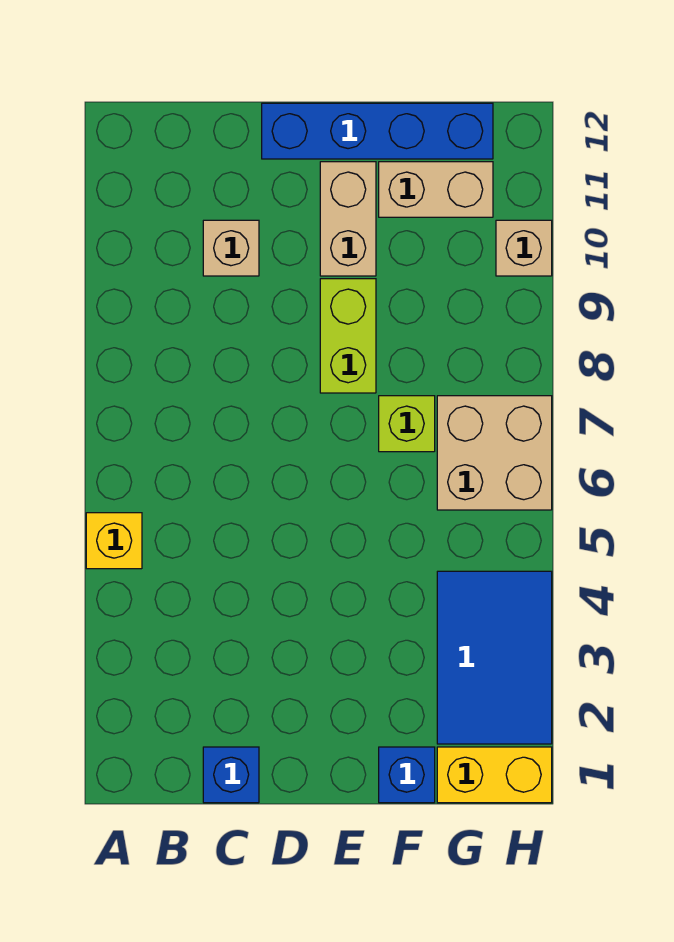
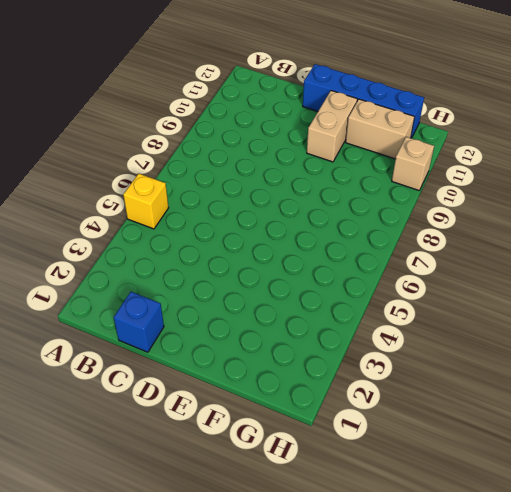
none -> tan 1x1 brick [203,220,259,276]
none -> lime 1x2 brick [320,279,376,393]
none -> blue 1x1 brick [379,747,435,803]

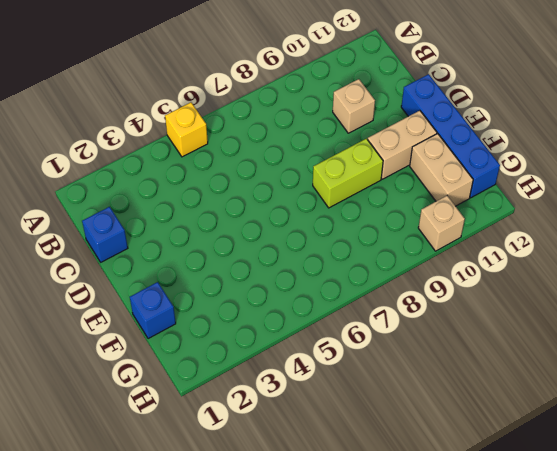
none -> lime 1x1 brick [379,396,435,452]
none -> yellow 1x2 brick [437,747,552,803]
none -> blue 2x3 tile [437,571,552,744]

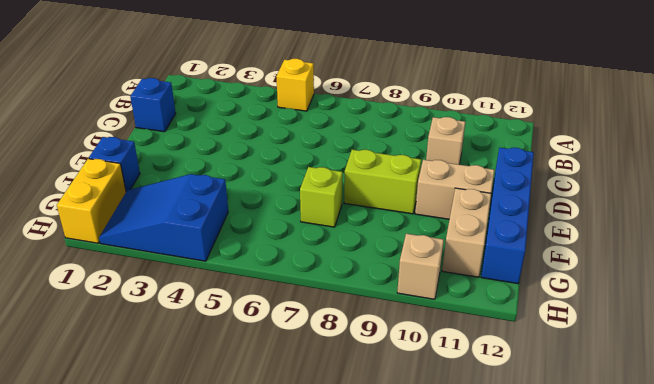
blue 2x3 slope [99,174,228,261] -> blue 2x3 tile [437,571,552,744]
none -> tan 2x2 brick [437,396,552,510]

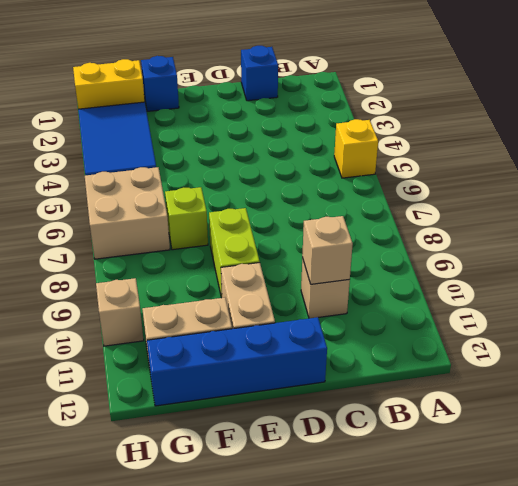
tan 1x1 brick [302,216,353,284] -> none

